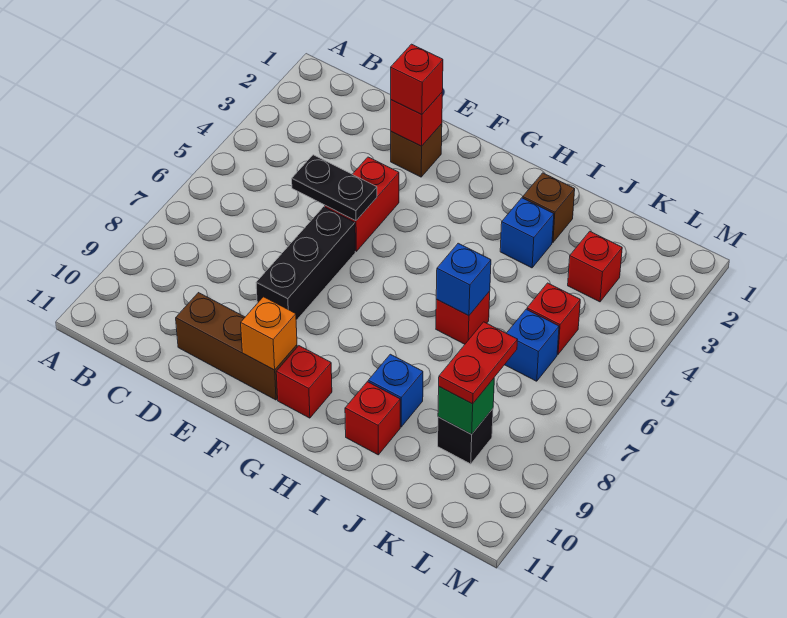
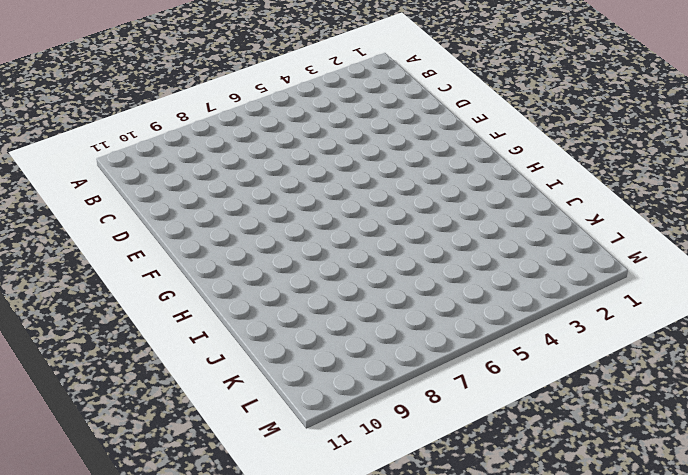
none -> brown 1x3 brick [176,293,297,400]
none -> brown 1x1 brick [391,124,442,177]
none -> red 1x2 brick [325,157,399,251]

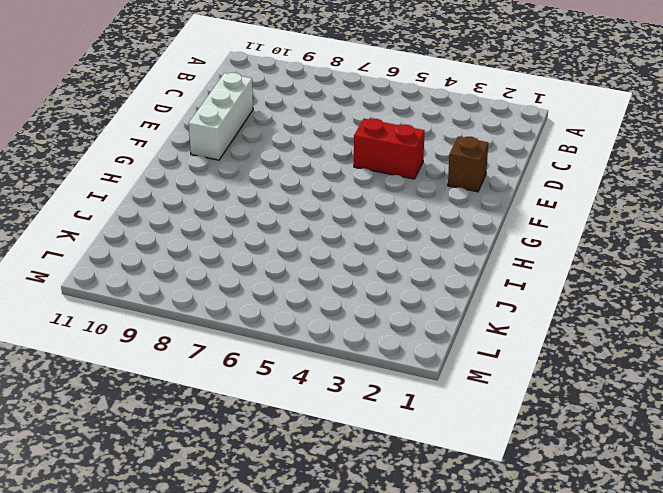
white 1x3 brick [189,73,253,160] -> brown 1x3 brick [176,293,297,400]
none -> black 1x3 brick [256,207,355,320]
none -> red 1x1 brick [276,346,332,418]
none -> brown 1x1 brick [523,173,575,242]

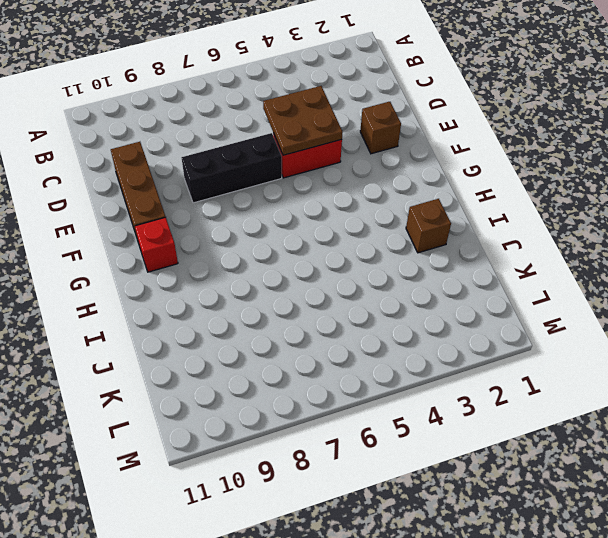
brown 2x2 plate [263,86,343,155] -> black 1x2 plate [292,155,377,221]
none -> blue 1x1 brick [500,198,554,268]
none -> red 1x1 brick [436,291,490,344]
none -> blue 1x1 brick [368,354,423,427]

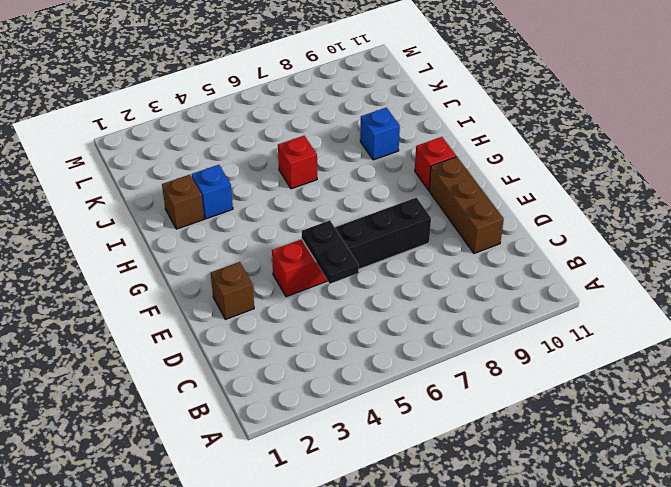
none -> red 1x1 brick [345,382,400,455]
none -> red 1x1 brick [568,231,622,302]
none -> red 1x1 brick [527,283,580,354]

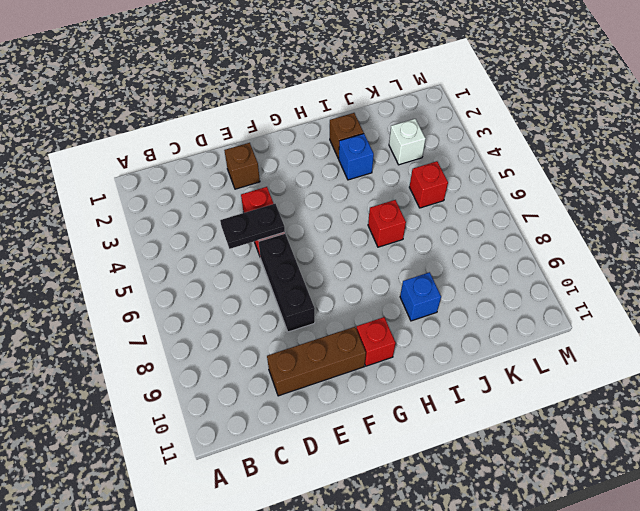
white 1x1 brick [389,119,426,165] -> red 1x1 brick [568,231,622,302]
none -> red 1x1 brick [345,382,400,455]
none -> blue 1x1 brick [505,309,559,381]
none -> black 1x1 brick [438,409,493,464]

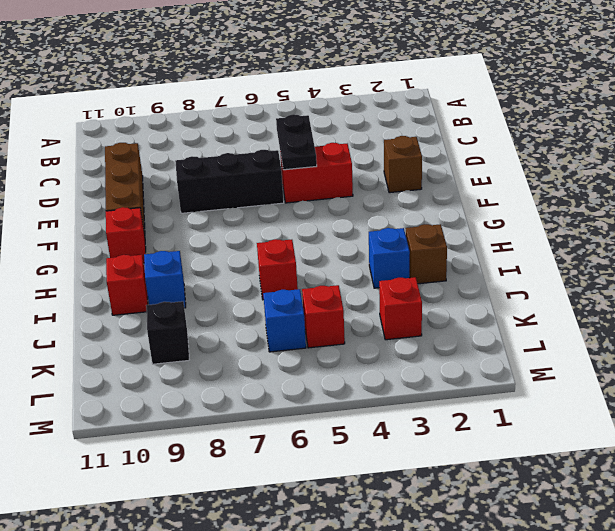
none -> red 1x1 brick [391,93,442,146]
none -> orange 1x1 brick [241,297,297,370]
none -> blue 1x1 brick [436,243,491,316]

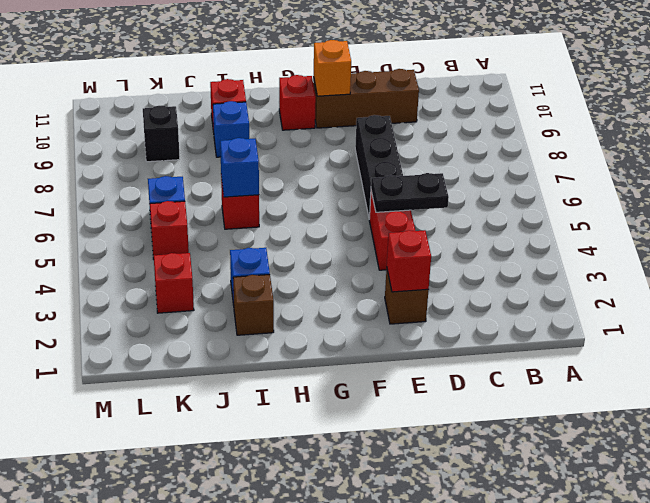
none -> green 1x1 brick [438,378,494,434]
none -> red 1x1 brick [391,44,443,115]
none -> red 1x2 plate [439,322,518,404]

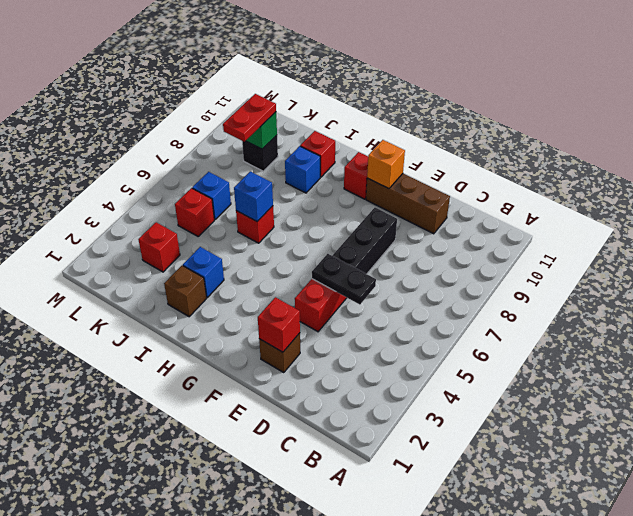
none -> red 1x1 brick [391,44,443,115]

